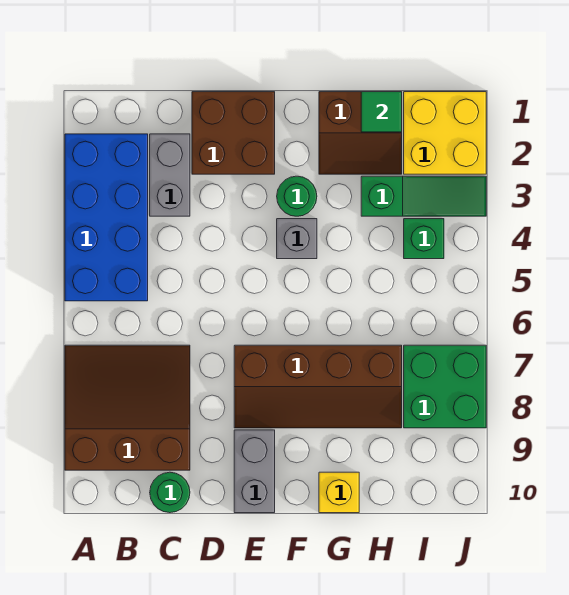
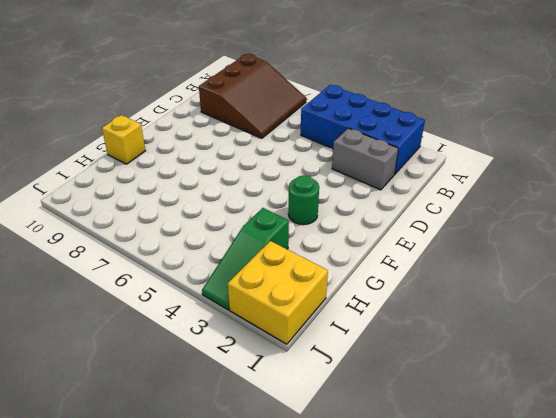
none -> green 1x1 round brick [150,472,190,513]
none -> brown 2x2 brick [192,92,275,174]
none -> brown 2x4 slope [234,345,402,428]

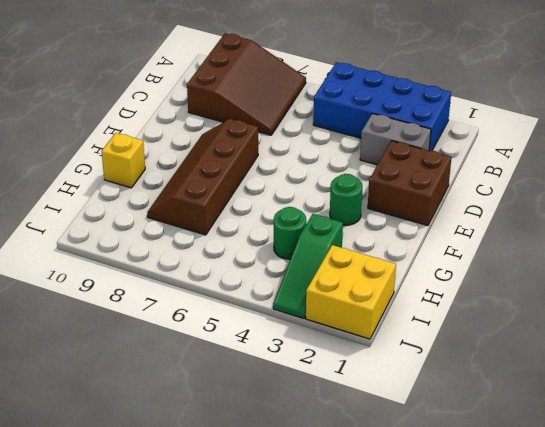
green 1x1 round brick [274,207,306,259] -> green 1x1 round brick moved to [150,472,190,513]
none -> grey 1x2 brick [234,430,275,513]
none -> grey 1x1 brick [277,219,317,259]
none -> brown 2x2 slope [319,92,402,174]

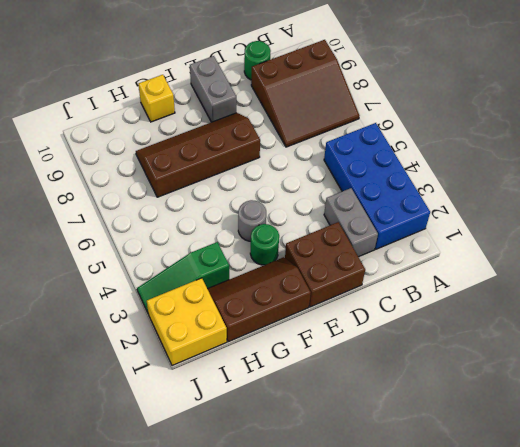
brown 2x3 slope [208,257,311,342] -> brown 2x2 slope [319,92,402,174]
grey 1x1 round brick [238,200,266,241] -> grey 1x1 brick [277,219,317,259]
none -> green 1x1 brick [404,219,444,259]
none -> green 2x2 brick [404,345,486,428]
none -> green 1x1 tile [361,92,402,132]

